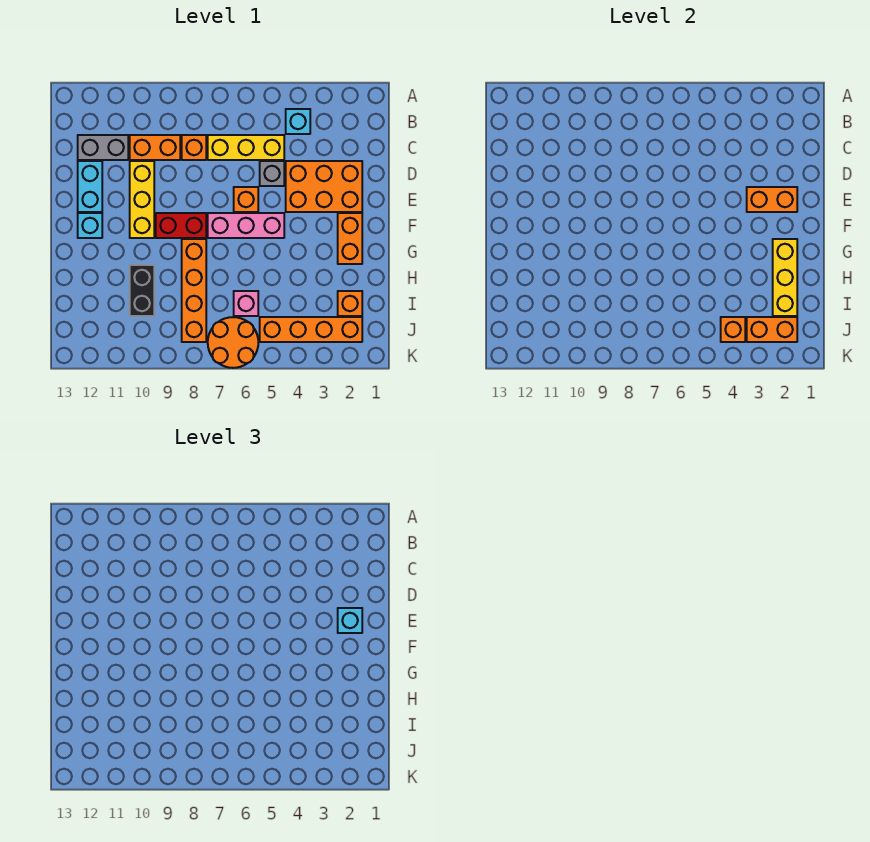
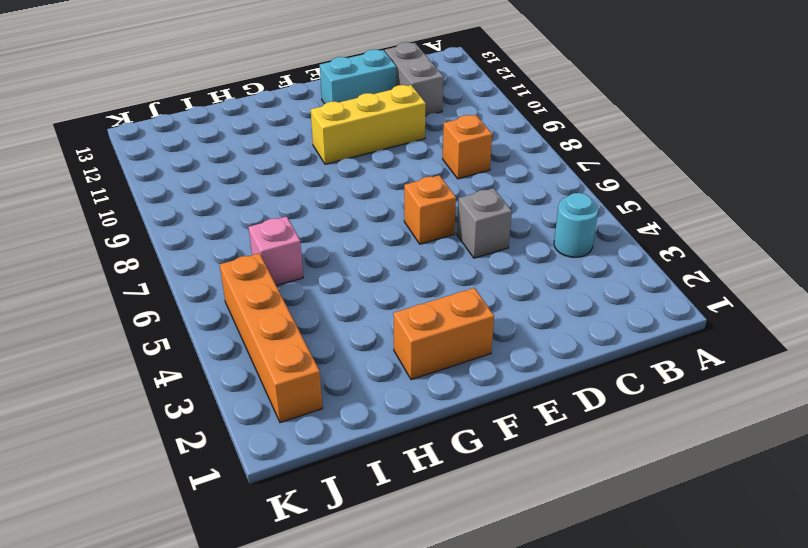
cyan 1x1 round brick [554,193,598,257] -> cyan 1x1 brick [286,109,310,134]
none -> yellow 1x3 brick [208,135,284,160]
none -> orange 1x2 brick [130,135,180,160]
none -> orange 2x3 brick [286,161,362,212]

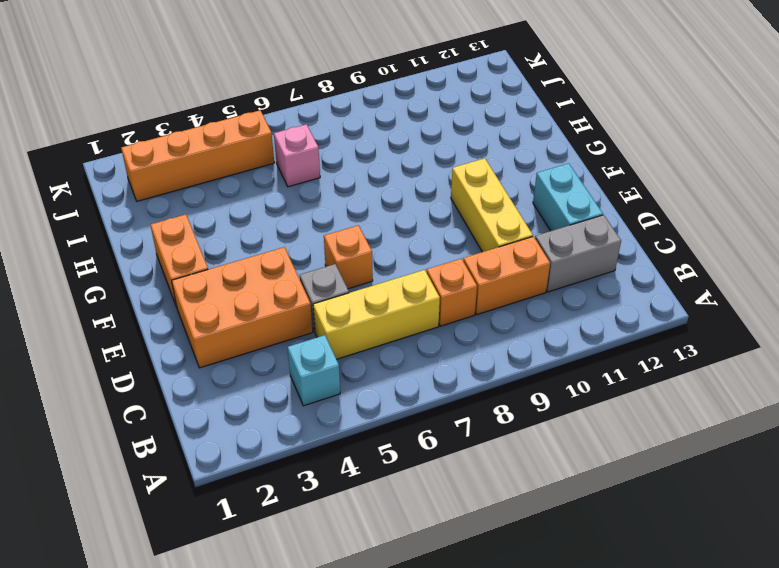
none -> pink 1x3 brick [208,213,284,238]
none -> red 1x2 brick [156,213,206,238]
none -> cyan 1x1 brick [78,213,102,238]

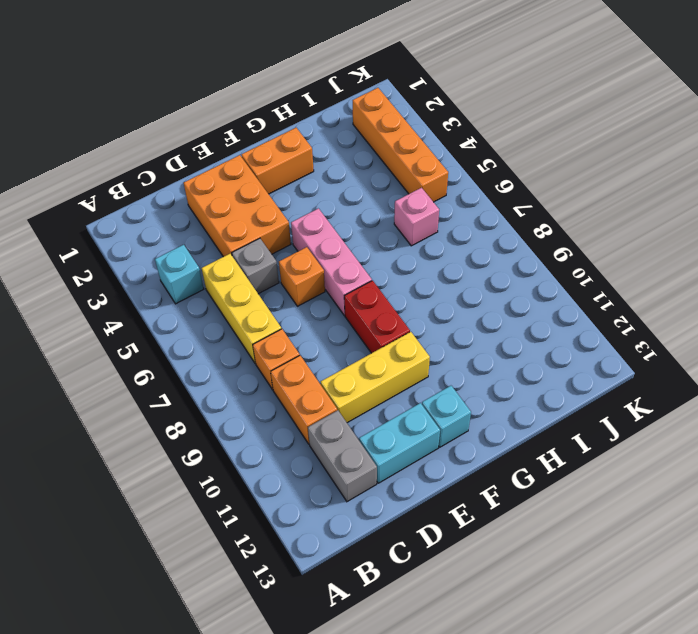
none -> orange 1x4 brick [182,239,206,342]
none -> black 1x2 brick [130,265,154,316]
none -> orange 1x1 brick [338,291,362,316]

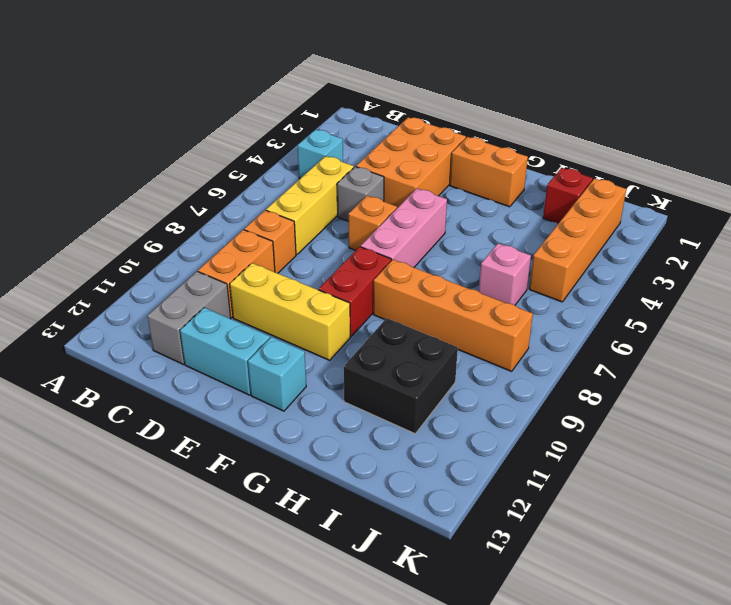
black 2x2 brick [344,318,458,434] -> black 1x2 brick [130,265,154,316]
red 1x1 brick [543,168,593,224] -> orange 1x1 brick [338,291,362,316]
none -> orange 2x2 round brick [208,317,258,368]
none -> orange 1x2 brick [747,187,797,212]
none -> yellow 1x3 brick [773,239,797,316]

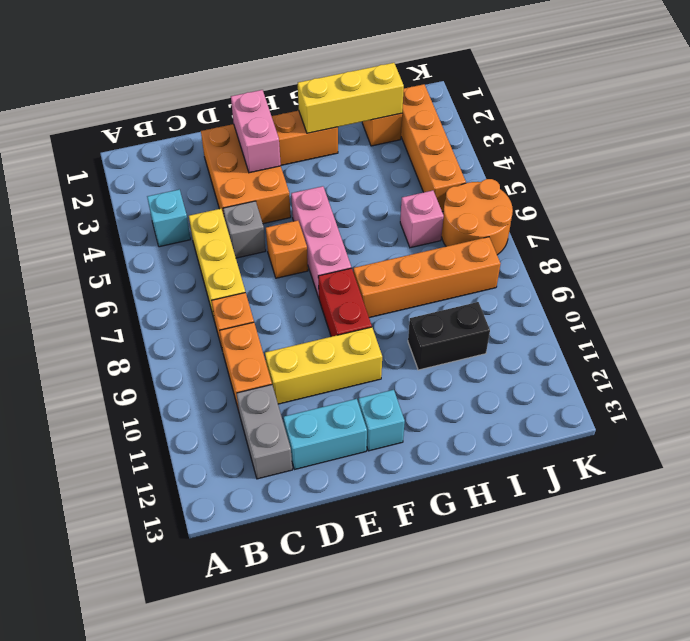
pink 1x2 brick [231,90,281,173] -> orange 1x2 brick [747,187,797,212]
none -> orange 1x2 brick [747,317,797,342]
none -> orange 1x1 brick [721,317,745,342]
none -> cyan 1x1 brick [338,608,362,633]

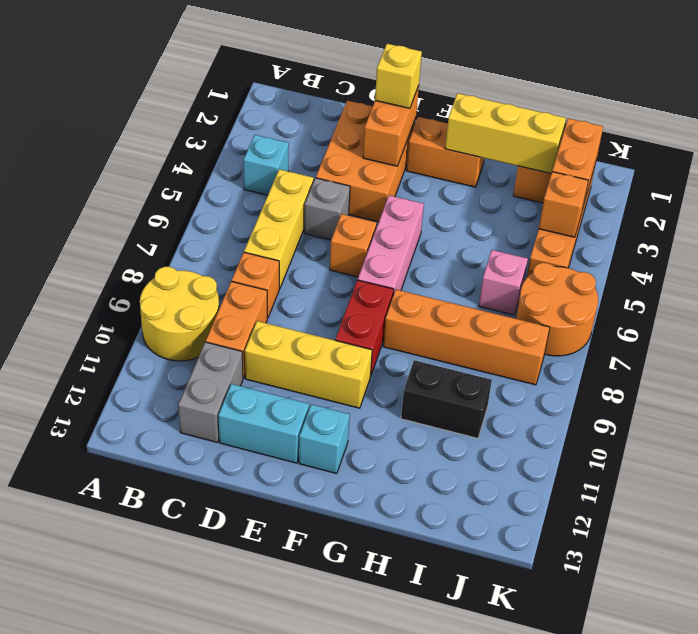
yellow 2x2 round brick [140,267,219,361] -> none
yellow 1x1 brick [375,44,422,108] -> cyan 1x1 brick [338,608,362,633]

